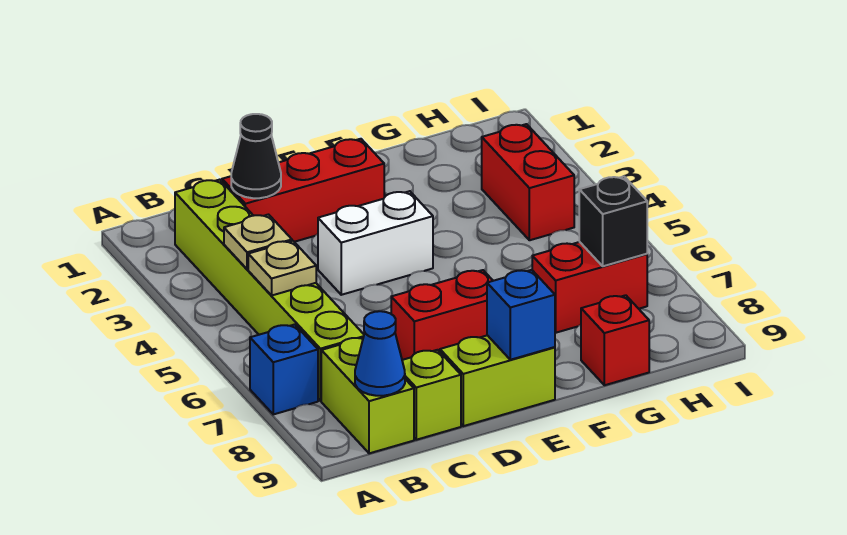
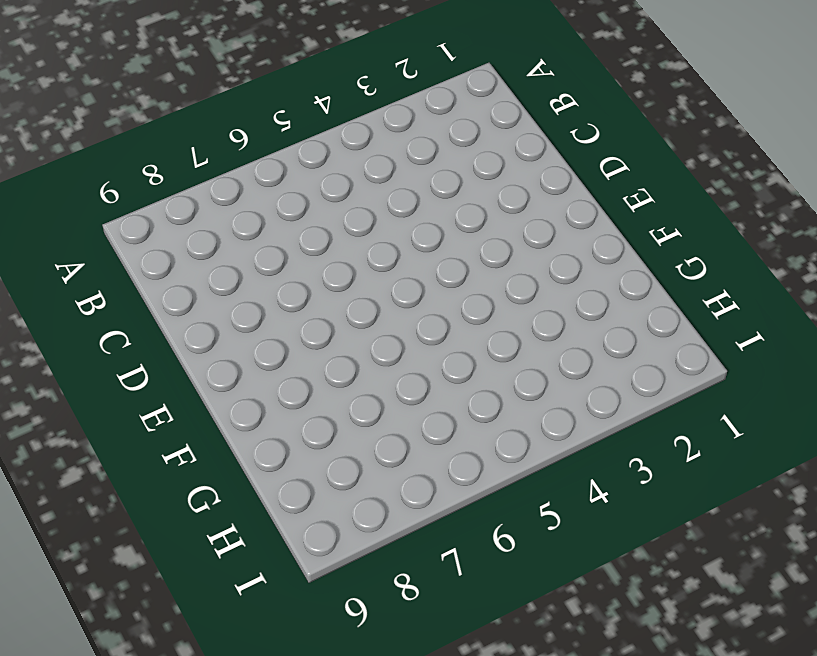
none -> blue 1x1 brick [250,324,318,414]
none -> lime 1x6 brick [175,180,364,401]
none -> lime 1x2 brick [321,338,414,453]

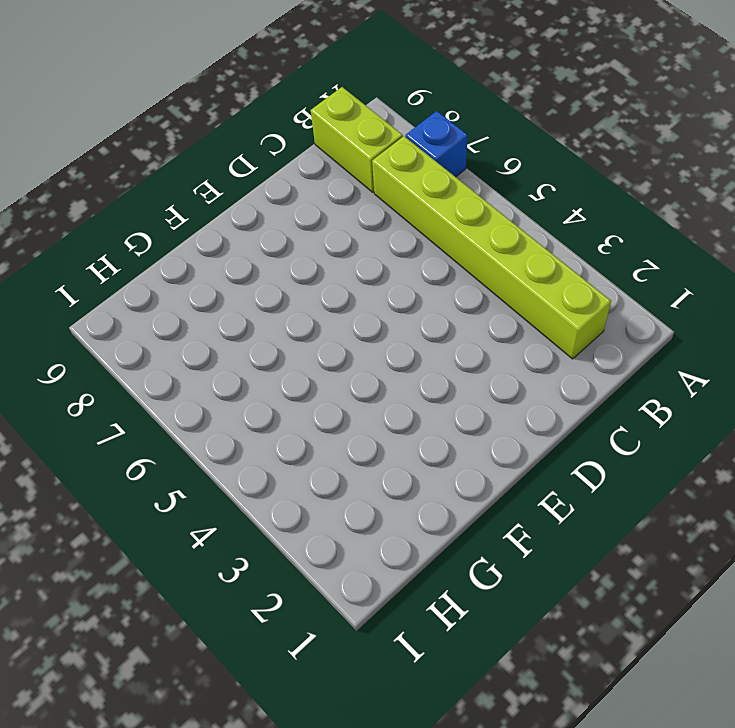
none -> red 1x3 brick [222,139,384,242]
none -> lime 1x1 brick [402,350,461,440]
none -> white 1x2 brick [318,191,433,295]

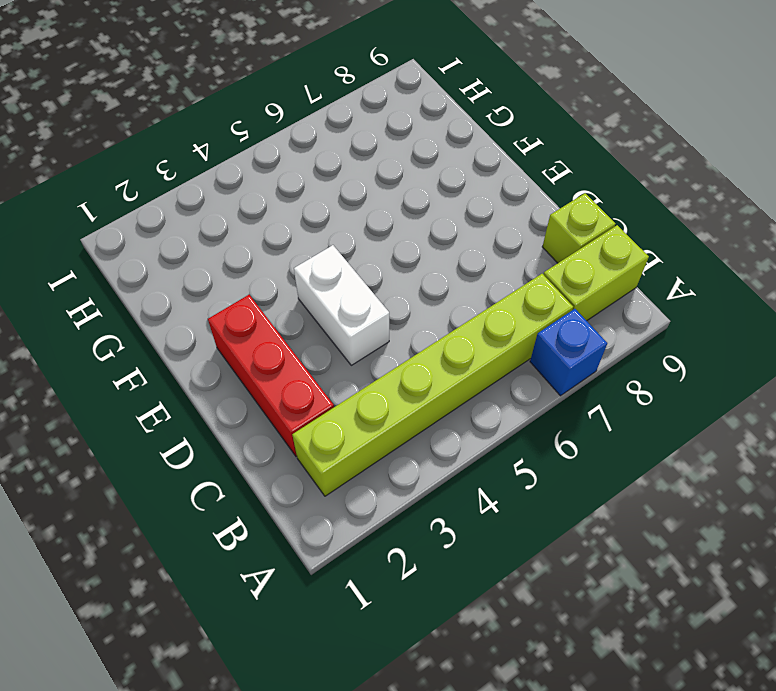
none -> red 1x2 brick [391,270,493,360]
none -> lime 1x2 brick [440,335,555,426]
none -> red 1x2 brick [532,242,647,333]

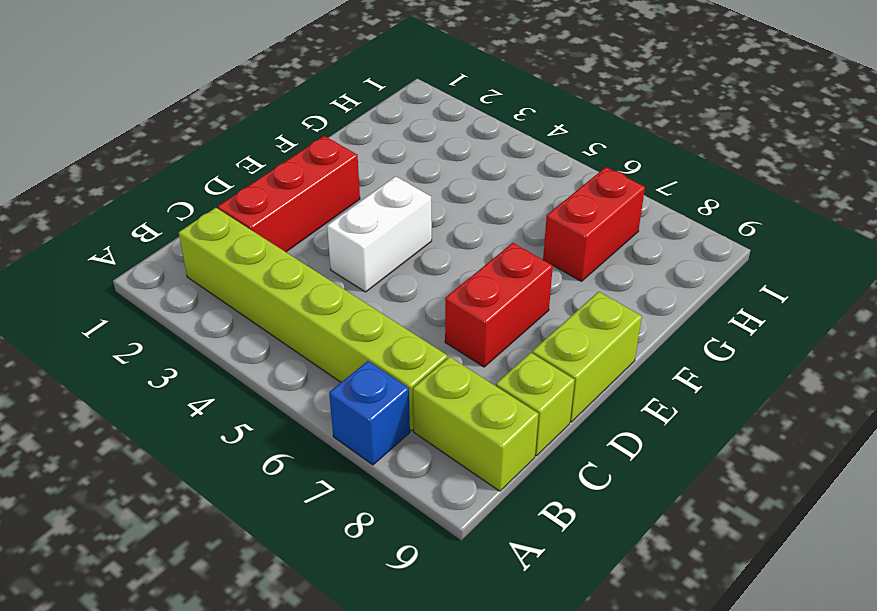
none -> red 1x1 brick [581,295,649,385]
none -> red 1x2 brick [482,124,574,240]
none -> tan 1x1 plate [224,215,292,269]

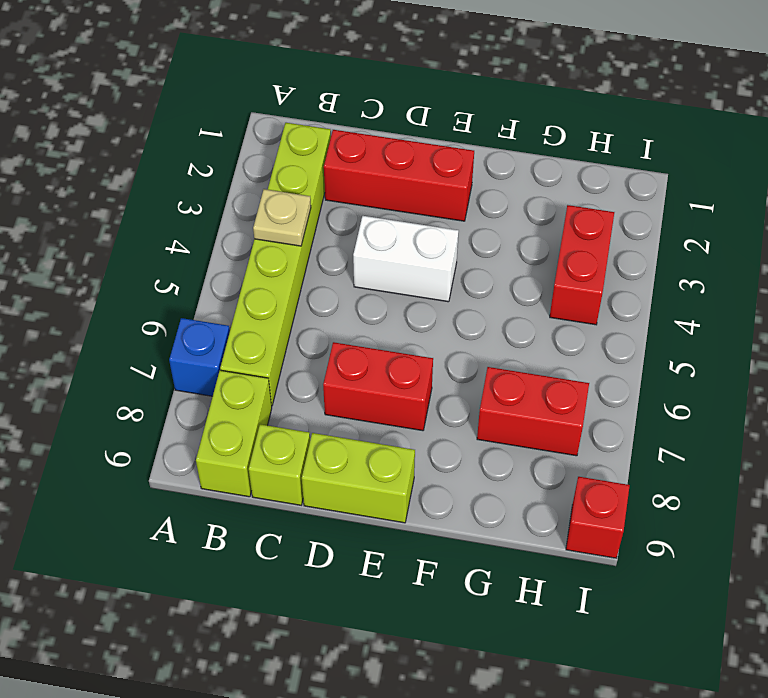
red 1x1 brick [566,477,630,558] -> red 1x1 brick moved to [581,295,649,385]
none -> tan 1x1 plate [248,241,316,295]
none -> blue 1x1 cone [355,311,405,396]
none -> black 1x1 cone [231,114,281,198]

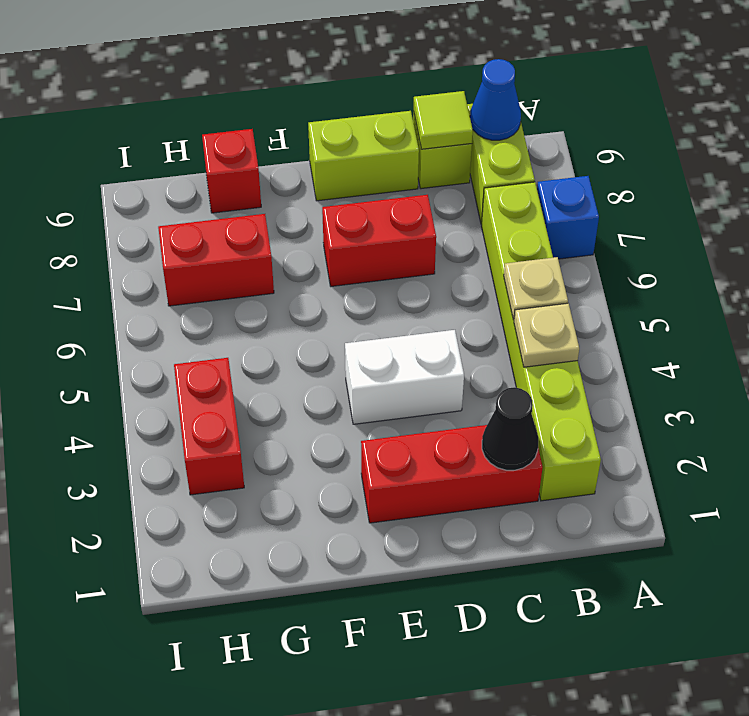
lime 1x1 tile [414,91,473,149] -> none
none -> blue 1x1 brick [487,270,555,360]
none -> black 1x1 brick [579,176,647,266]

